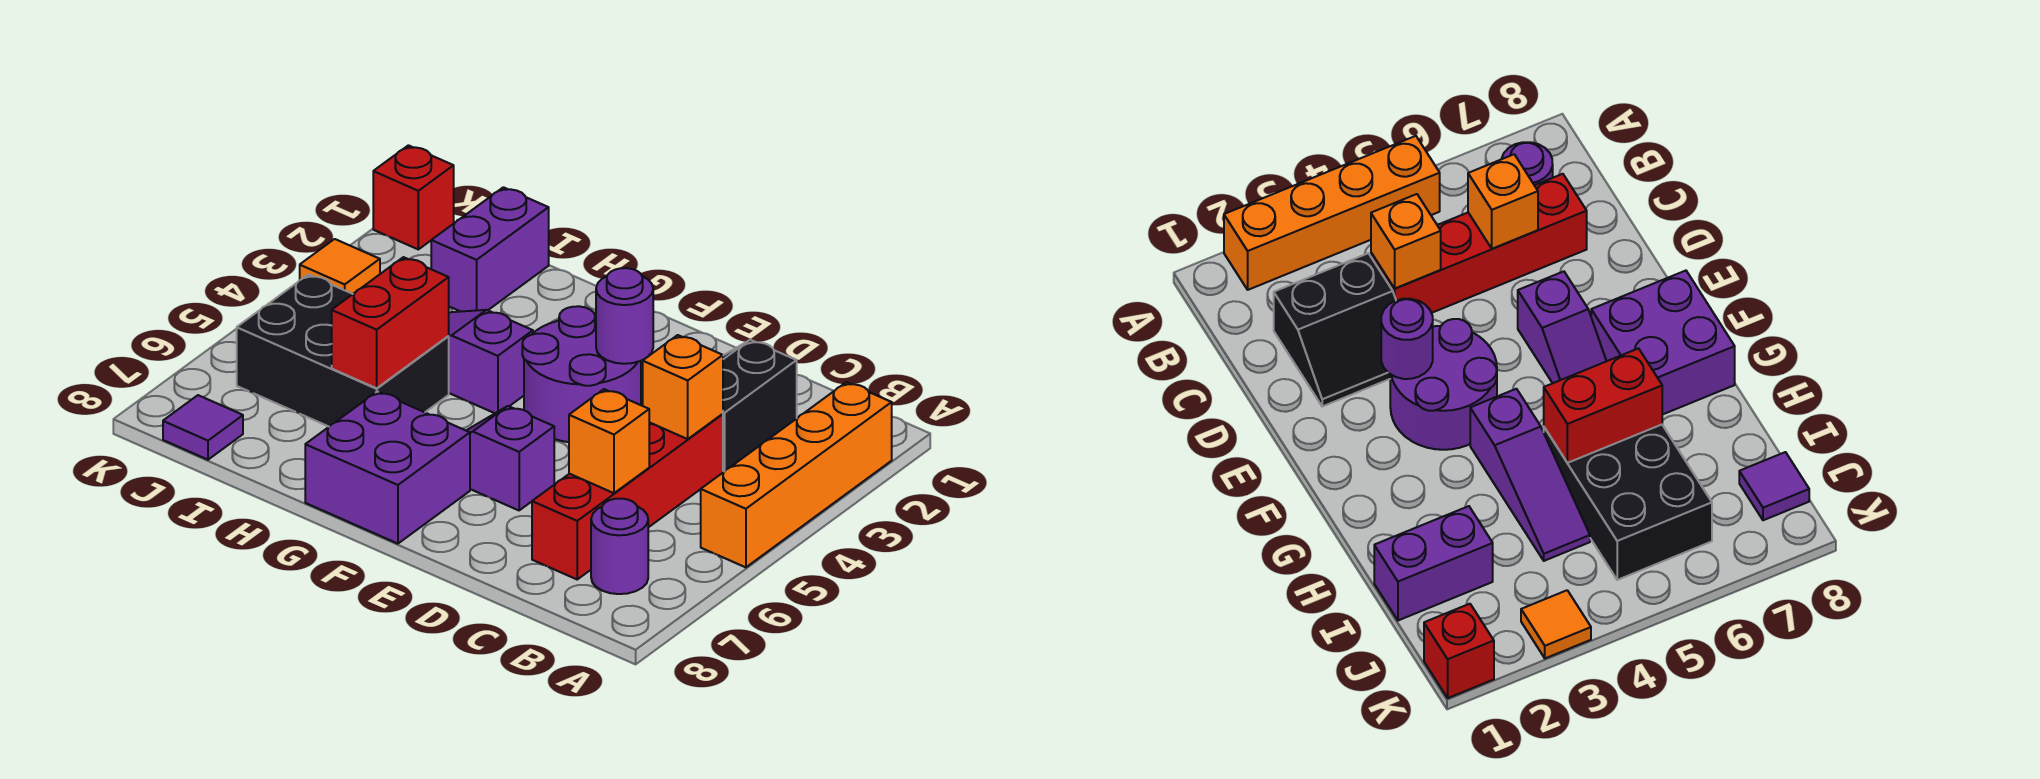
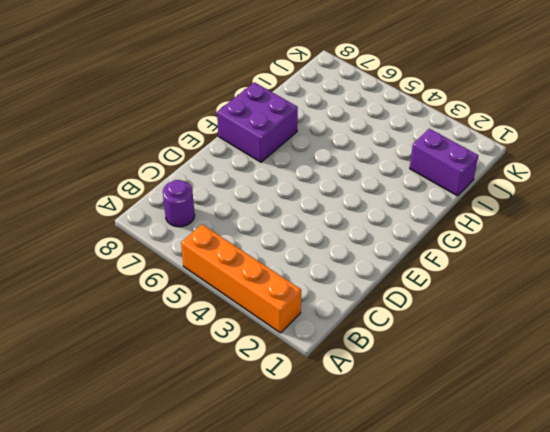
none -> black 2x2 slope [723,340,797,472]
none -> red 1x4 brick [532,414,723,579]
none -> purple 2x2 round brick [522,306,641,442]

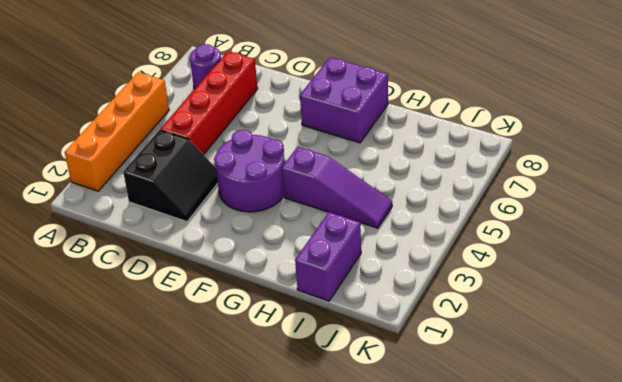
none -> purple 1x2 slope [466,406,554,510]
none -> black 2x3 brick [237,275,449,426]
none -> purple 1x1 tile [163,395,243,460]

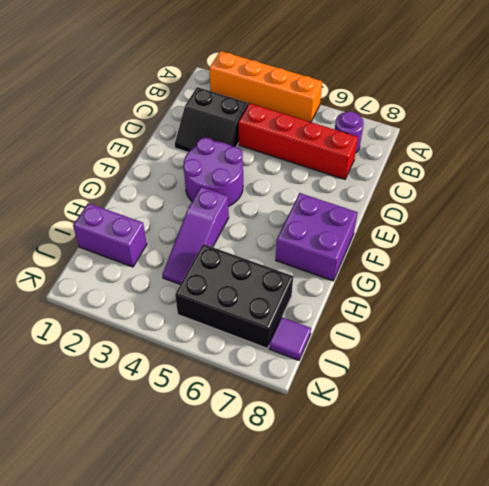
black 2x3 brick [175,244,293,348] -> black 2x3 brick turned to [237,275,449,426]
none -> purple 1x2 slope [466,406,554,510]
none -> red 1x1 brick [373,145,454,249]
none -> orange 1x1 tile [300,239,380,294]

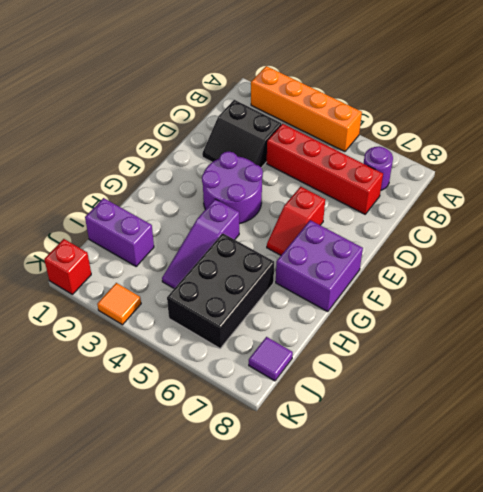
red 1x2 slope [267,187,325,255] -> purple 1x2 slope [466,406,554,510]
none -> orange 1x1 brick [643,335,723,439]
none -> orange 1x1 brick [569,389,649,493]
none -> purple 1x1 round brick [596,268,654,364]

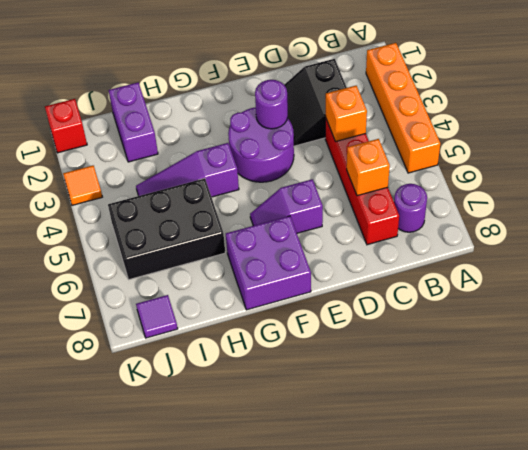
none -> red 1x2 brick [332,257,449,388]

